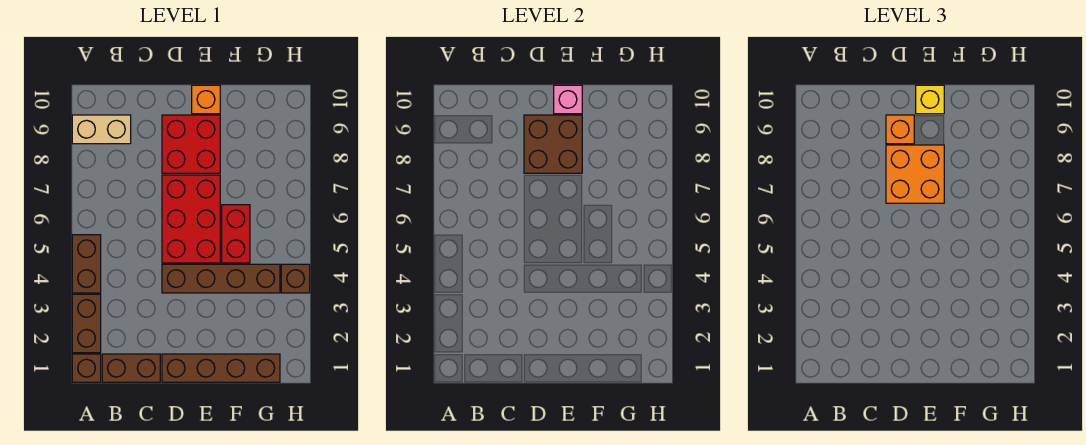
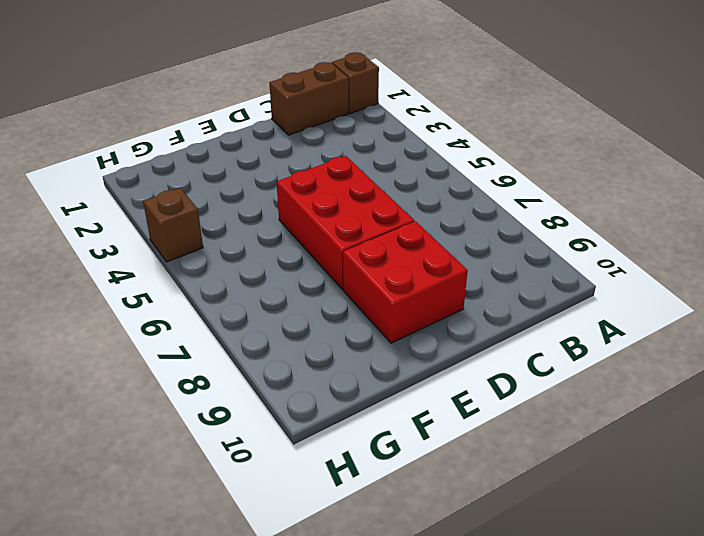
none -> brown 1x2 brick [72,294,101,353]
none -> brown 1x2 brick [72,235,101,293]
none -> tan 1x2 brick [72,115,131,144]

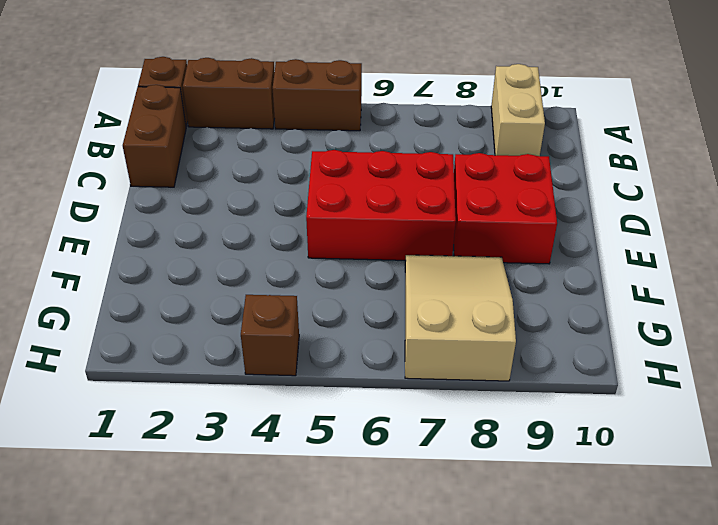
tan 2x3 slope [405,255,516,381] -> none
none -> brown 1x4 brick [162,354,280,382]
none -> brown 1x4 brick [162,264,280,293]
none -> orange 1x1 brick [192,85,220,114]

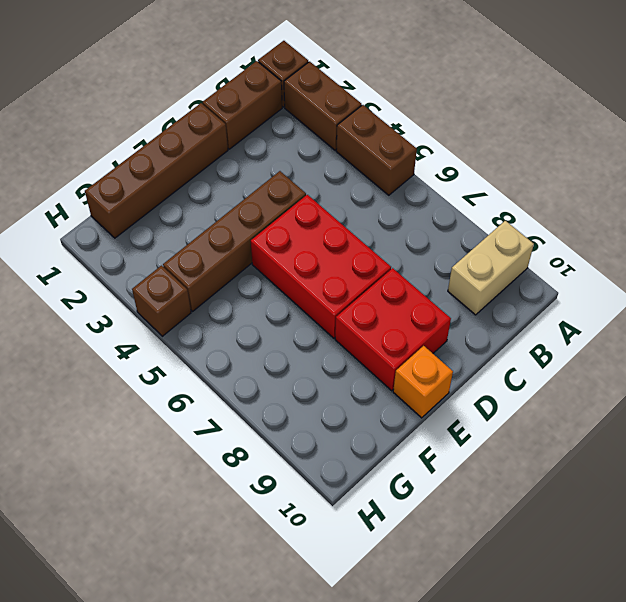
none -> red 1x2 brick [222,205,250,263]
none -> brown 2x2 brick [524,115,582,173]
none -> pink 1x1 brick [554,85,582,114]

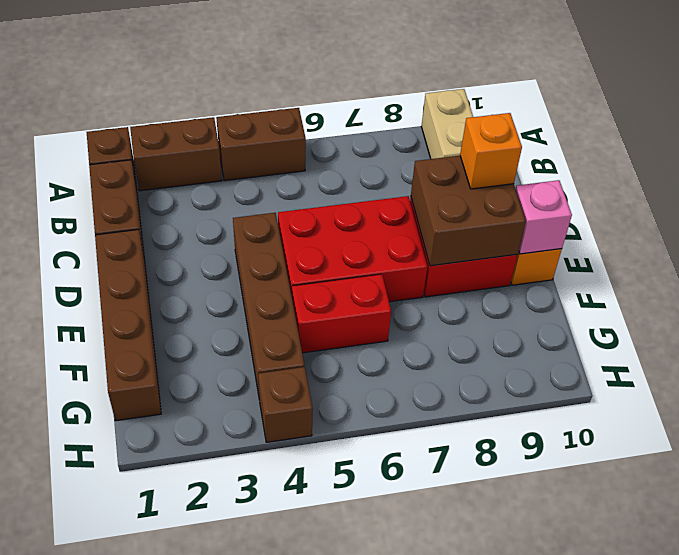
none -> orange 2x2 brick [886,145,944,203]
none -> yellow 1x1 brick [916,85,944,114]

